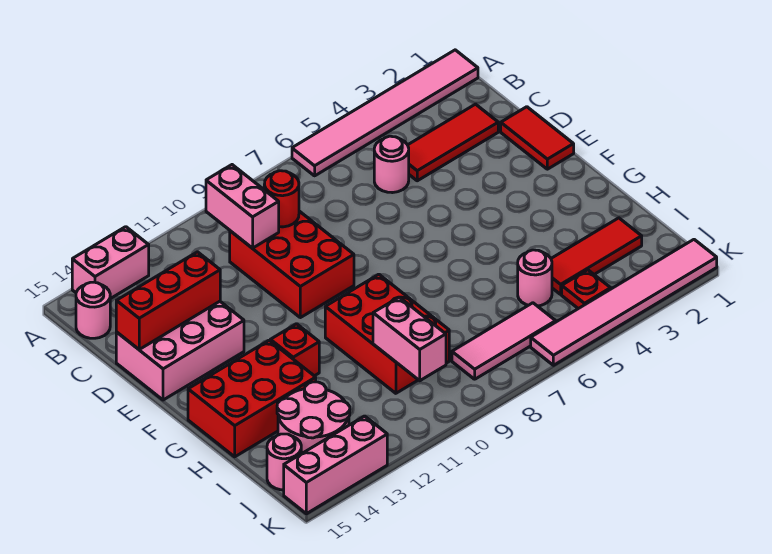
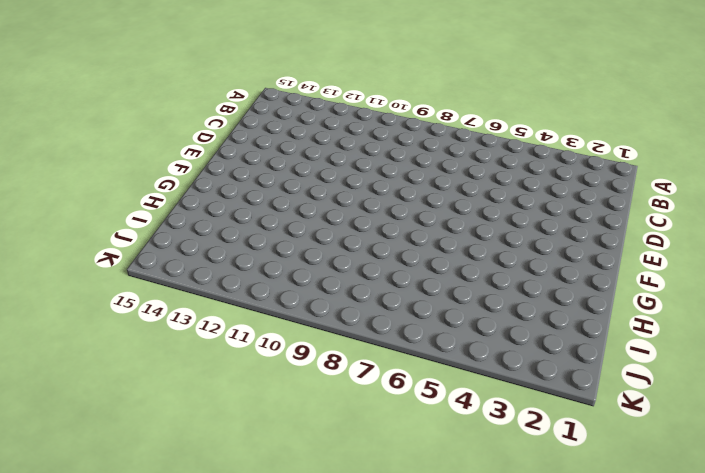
none -> pink 1x6 tile [292,50,478,176]
none -> pink 1x2 brick [72,227,149,299]
none -> pink 1x1 round brick [76,282,110,338]

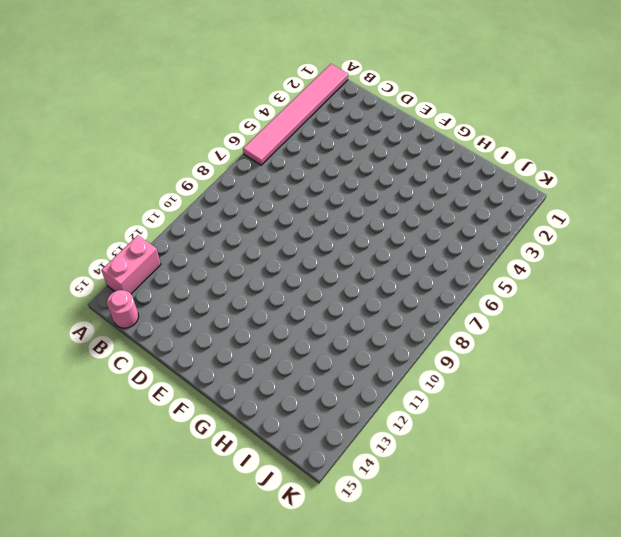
none -> red 1x3 tile [408,104,498,181]
none -> pink 1x1 round brick [374,136,409,193]
none -> red 2x3 brick [230,211,354,318]

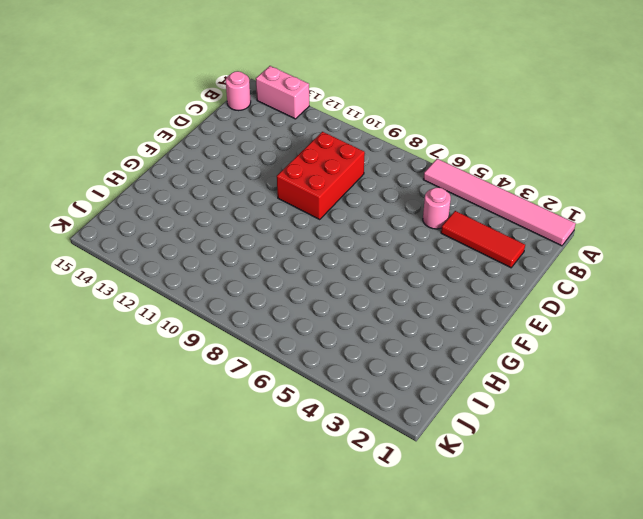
none -> red 1x2 tile [501,107,574,169]
none -> pink 2x3 brick [116,301,244,400]
none -> red 2x3 brick [325,274,449,393]

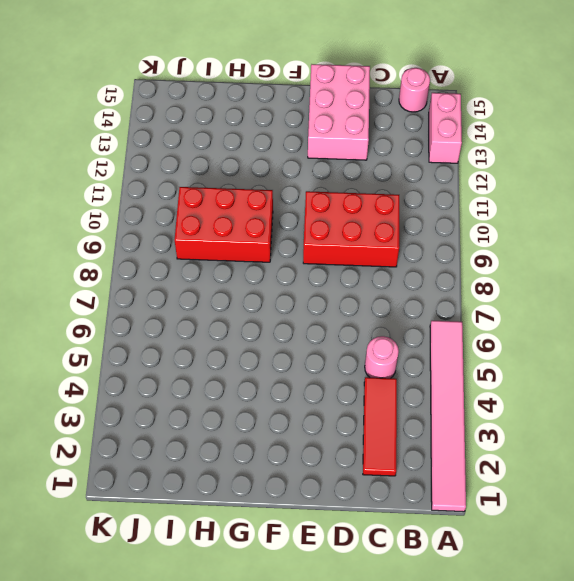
none -> red 1x2 tile [501,107,574,169]
none -> red 1x1 brick [270,324,319,376]
none -> red 2x3 brick [188,340,316,457]

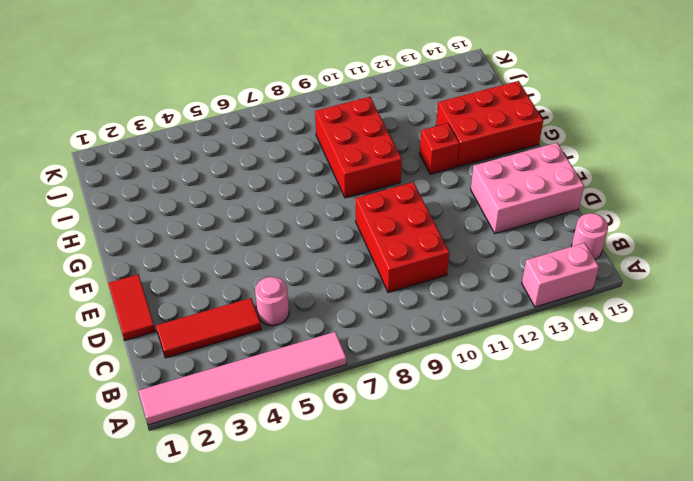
none -> red 1x3 tile [551,218,642,294]
none -> pink 1x1 round brick [518,250,552,306]
none -> pink 2x2 round brick [277,382,350,454]

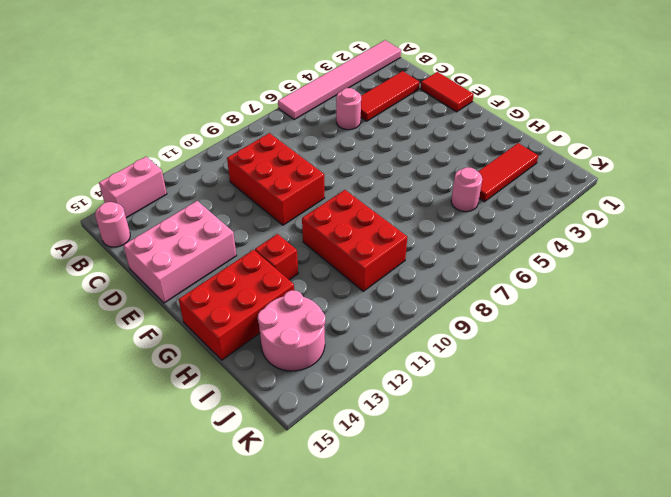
none -> red 1x1 plate [562,270,611,309]
none -> pink 1x3 tile [452,303,556,379]
none -> pink 1x1 round brick [267,434,301,490]

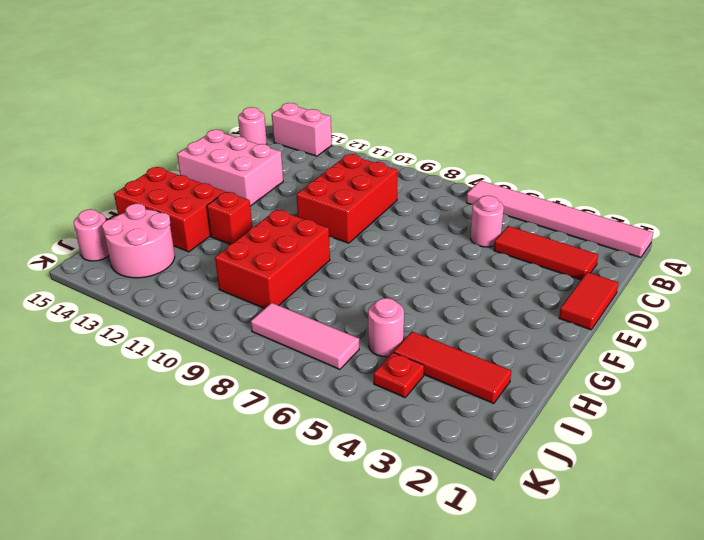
none -> pink 1x6 tile [531,240,717,365]
none -> pink 1x3 brick [284,416,387,514]
none -> pink 1x2 brick [206,165,279,248]

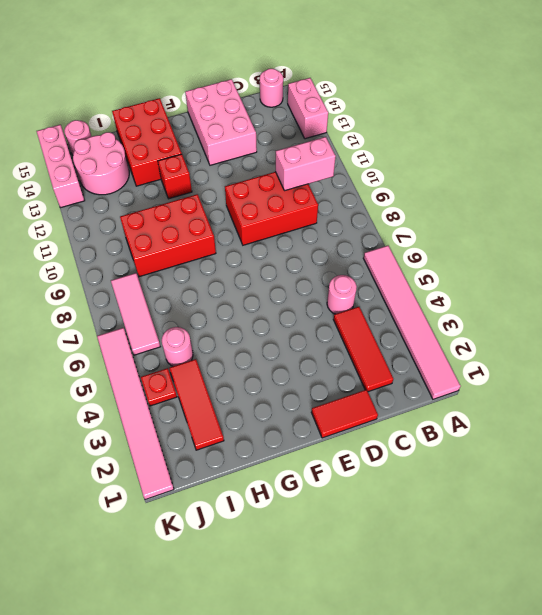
none -> red 1x1 round brick [264,171,299,227]
none -> red 1x3 brick [116,252,220,349]
none -> pink 1x2 brick [373,297,446,381]

